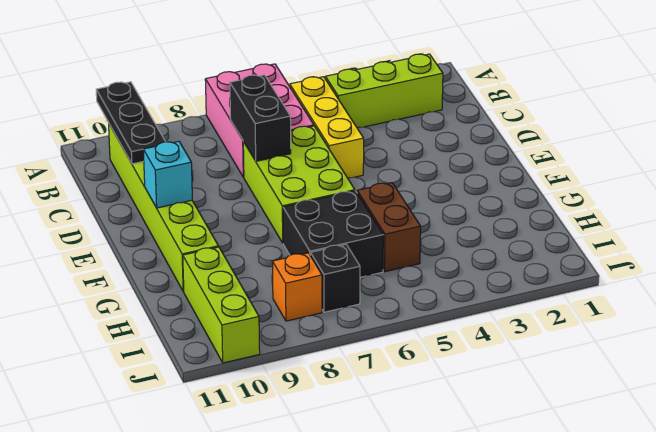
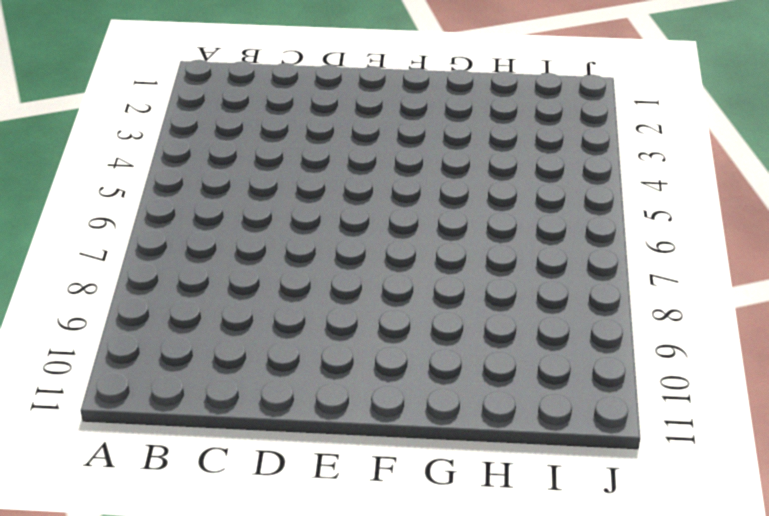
none -> pink 2x3 brick [205,64,314,177]
none -> lime 1x3 brick [325,54,443,128]
none -> yellow 1x3 brick [290,77,364,178]

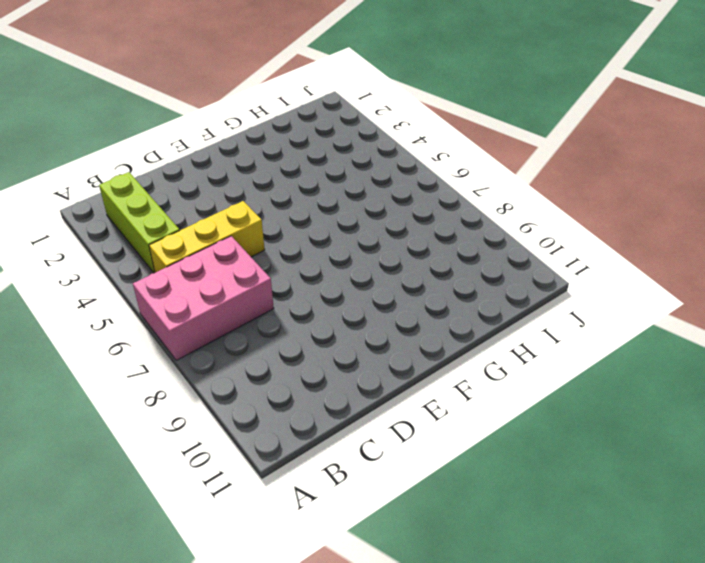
none -> lime 1x6 brick [109,124,218,291]
none -> lime 2x3 brick [243,126,355,243]
none -> brown 1x2 brick [357,183,421,272]

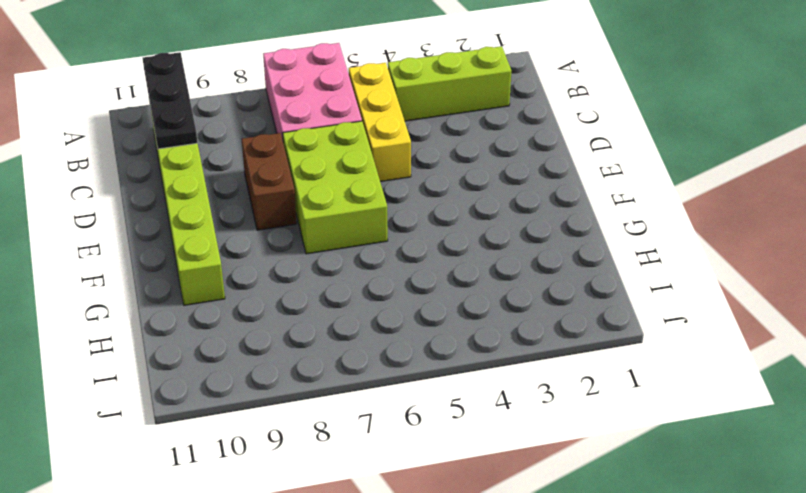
brown 1x2 brick [242,133,297,230] -> brown 1x2 brick moved to [357,183,421,272]
none -> black 2x2 brick [283,191,383,277]
none -> lime 1x3 brick [183,247,260,363]
none -> black 1x1 brick [310,244,360,312]

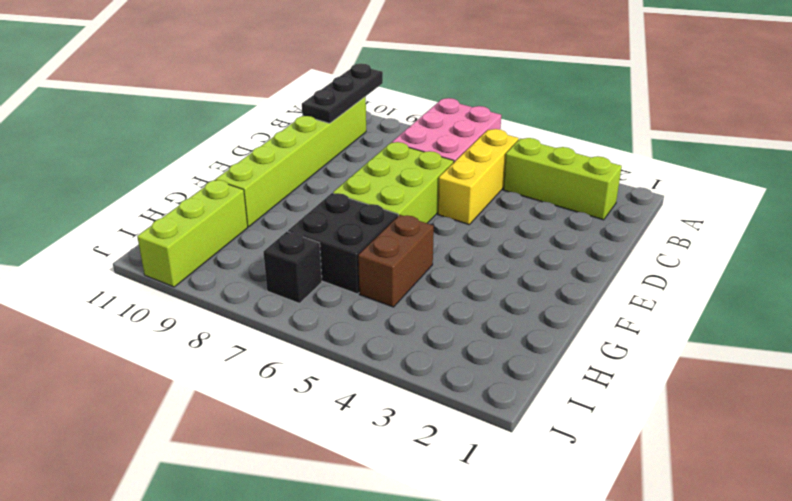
none -> orange 1x1 brick [272,253,322,321]
none -> black 1x2 brick [230,75,291,161]
none -> cyan 1x1 brick [143,141,192,208]

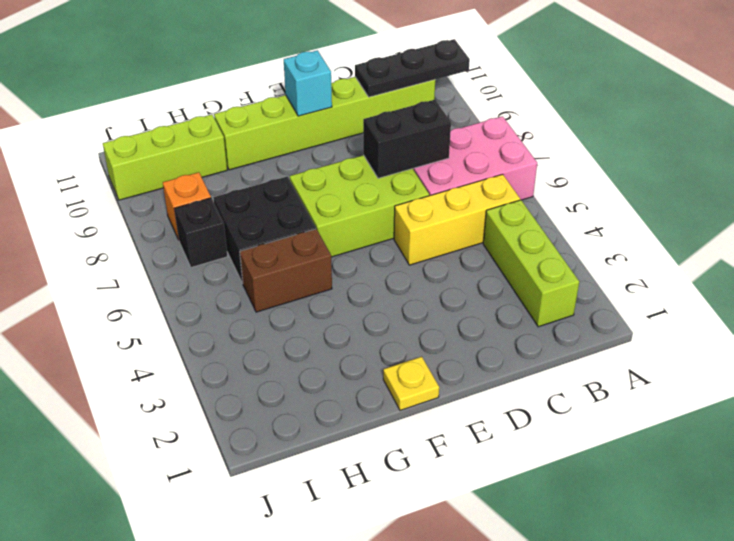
yellow 1x1 plate [383,357,439,410] -> none

